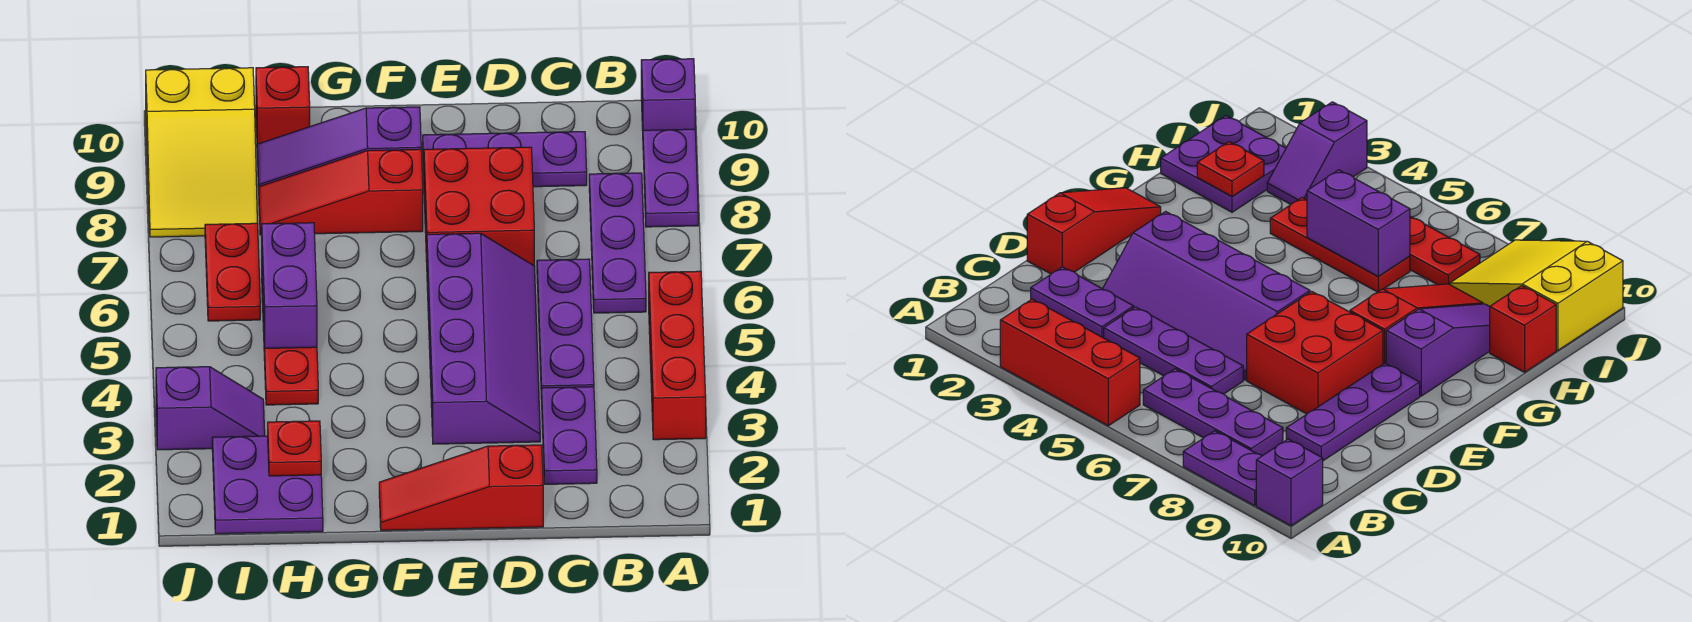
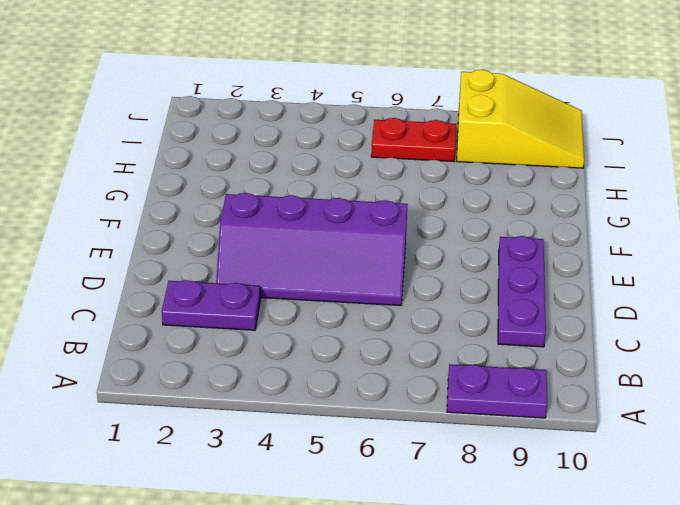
yellow 2x3 slope [457,70,584,168] -> yellow 2x3 slope turned to [146,68,257,237]
none -> red 1x3 brick [649,271,706,440]
none -> purple 1x1 brick [641,59,695,131]
none -> purple 1x3 plate [589,173,646,313]

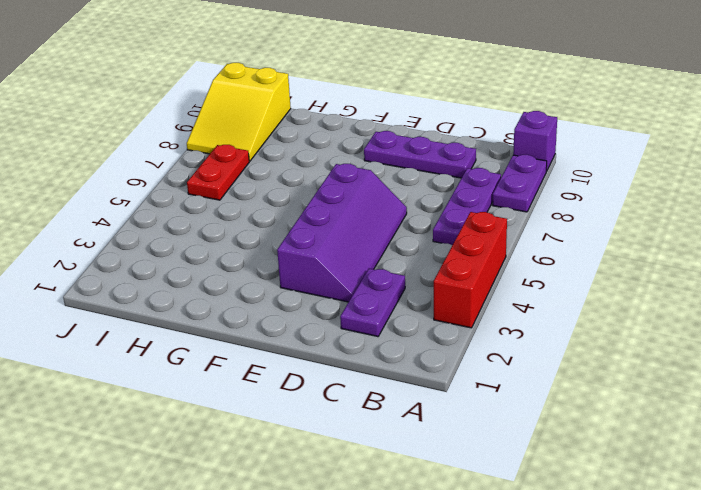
none -> purple 1x3 plate [537,259,594,399]
none -> red 1x3 slope [379,445,543,530]
none -> red 2x2 brick [424,147,534,266]

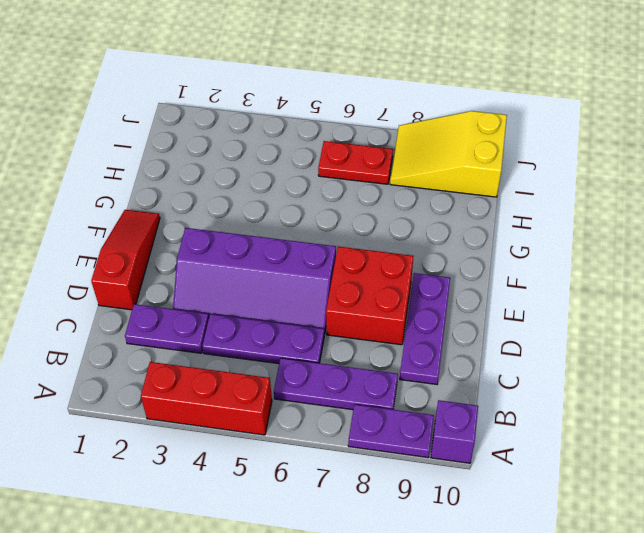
none -> red 1x3 slope [259,149,423,235]
none -> purple 1x3 slope [257,107,421,186]
none -> purple 2x2 plate [212,436,323,534]

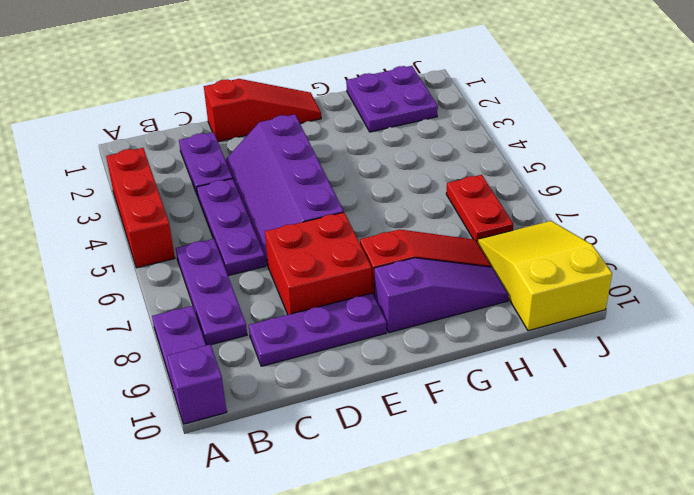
none -> red 1x3 plate [262,289,318,405]
none -> red 1x1 brick [256,67,310,144]
none -> purple 1x2 slope [156,367,265,450]

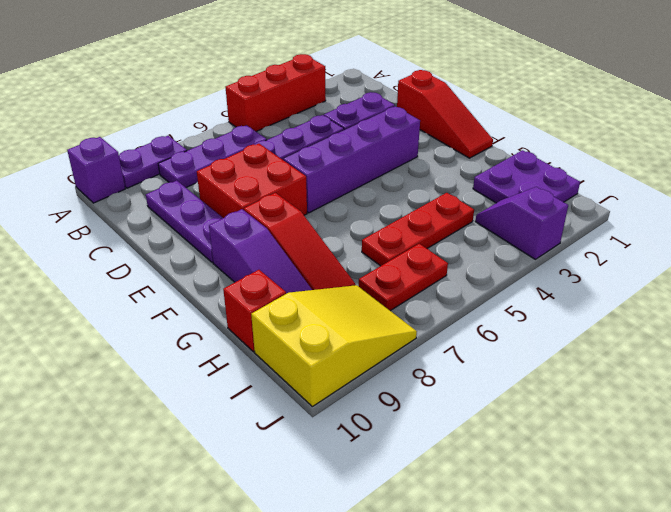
none -> red 1x1 plate [268,421,321,476]
none -> purple 1x2 brick [262,223,317,348]

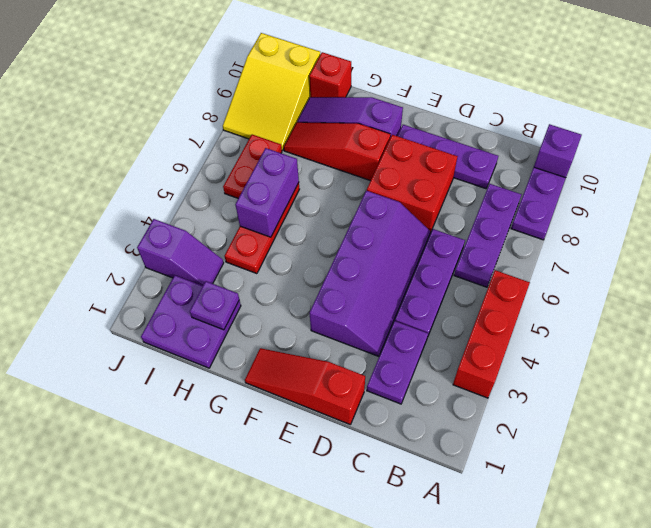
purple 1x1 plate [190,281,239,330] -> red 1x1 plate [268,421,321,476]

